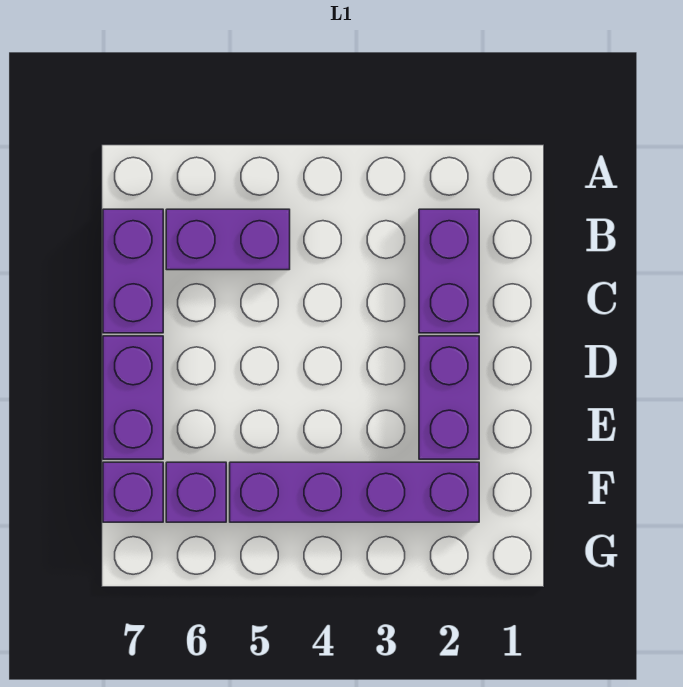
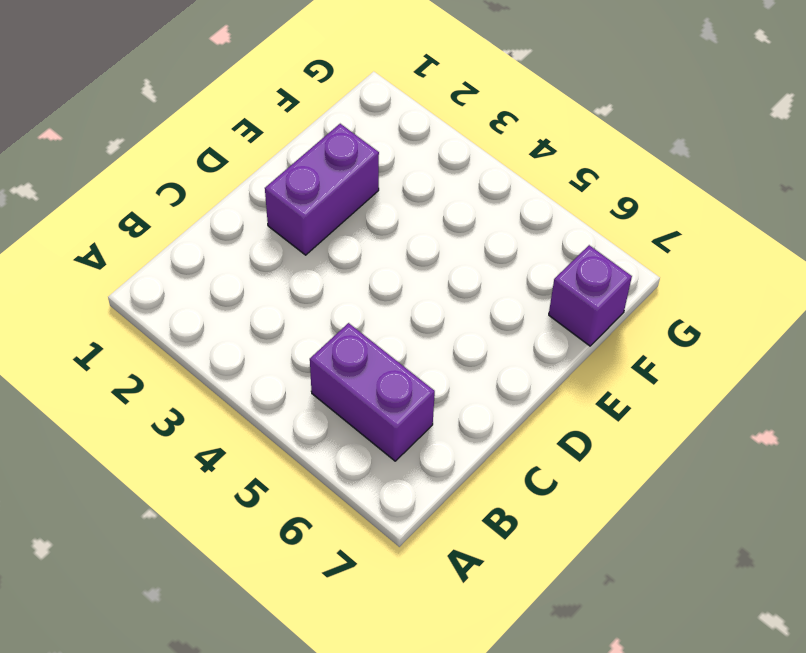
none -> purple 1x2 brick [419,209,479,333]
none -> purple 1x2 brick [103,209,163,333]

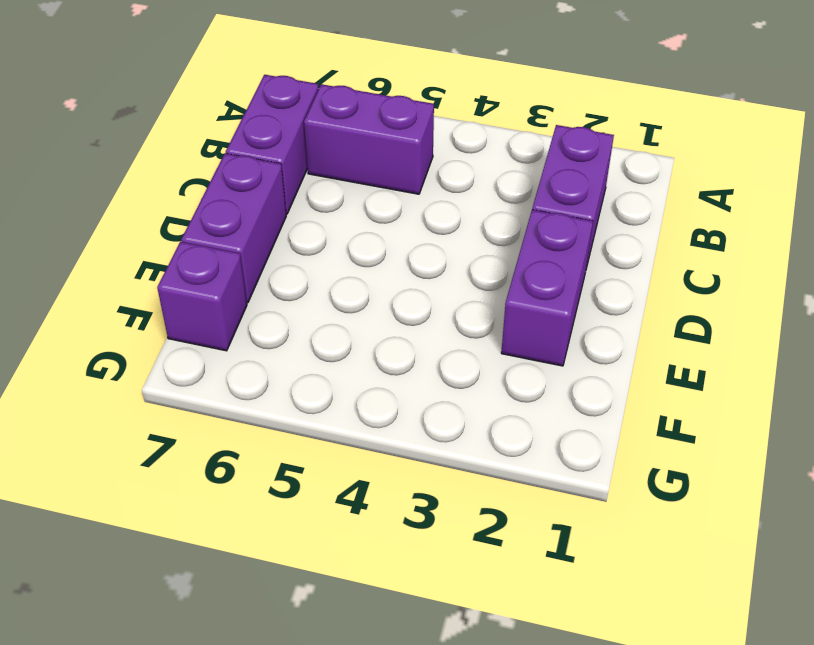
none -> purple 1x4 brick [230,462,479,522]
none -> purple 1x1 brick [166,462,226,522]

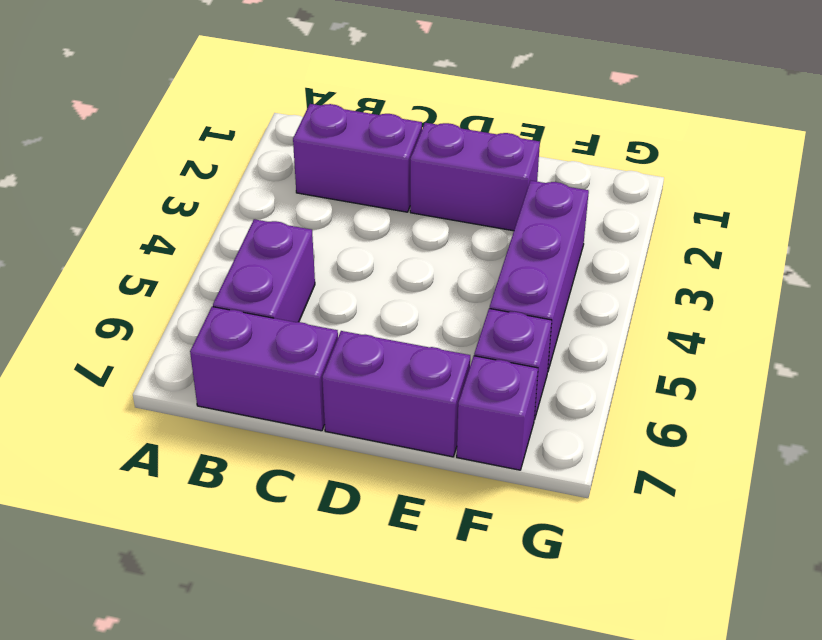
purple 1x3 brick [490,181,589,370] -> purple 1x4 brick [230,462,479,522]

